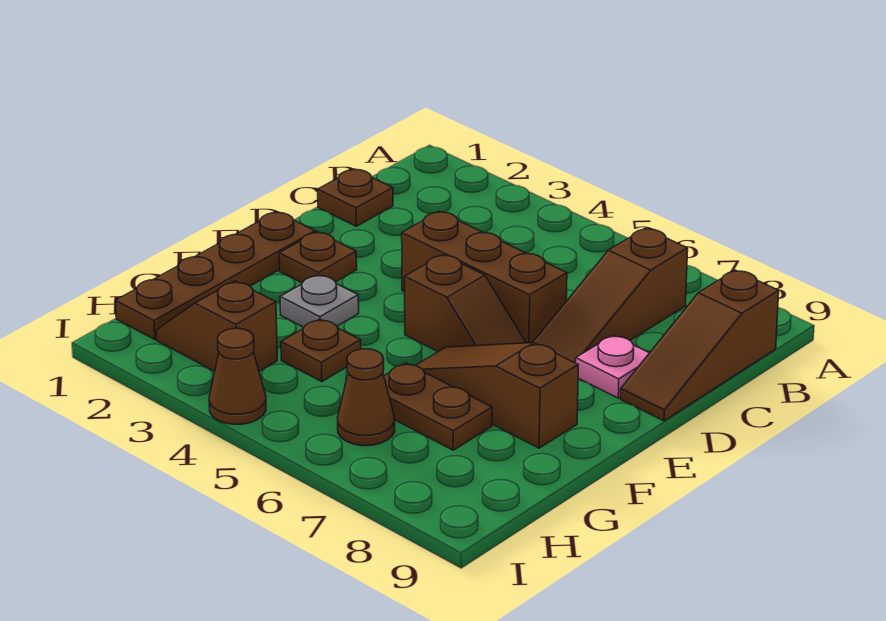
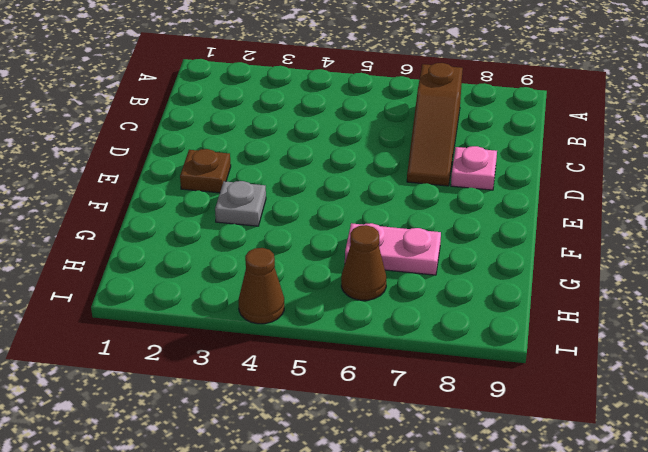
pink 1x2 plate [345,223,441,275] -> brown 1x2 plate [384,363,492,450]
none -> brown 1x3 slope [621,270,779,421]
none -> brown 1x1 plate [318,169,393,226]
none -> brown 1x3 brick [402,211,567,343]

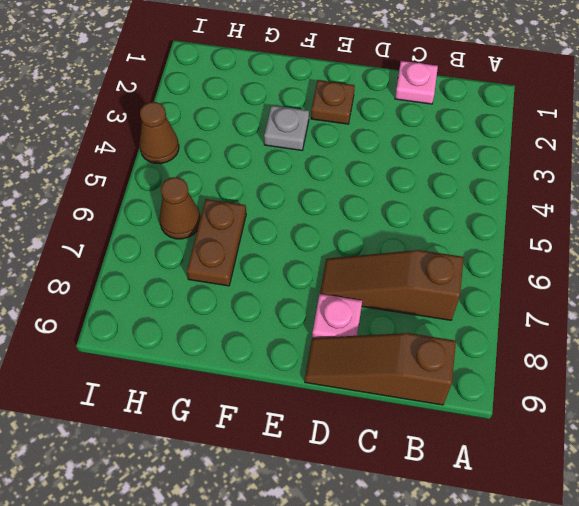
pink 1x1 plate [395,61,438,104] -> brown 1x1 plate [318,169,393,226]
none -> brown 1x3 brick [402,211,567,343]
none -> brown 1x4 plate [115,212,315,339]
none -> brown 1x2 slope [405,255,526,352]

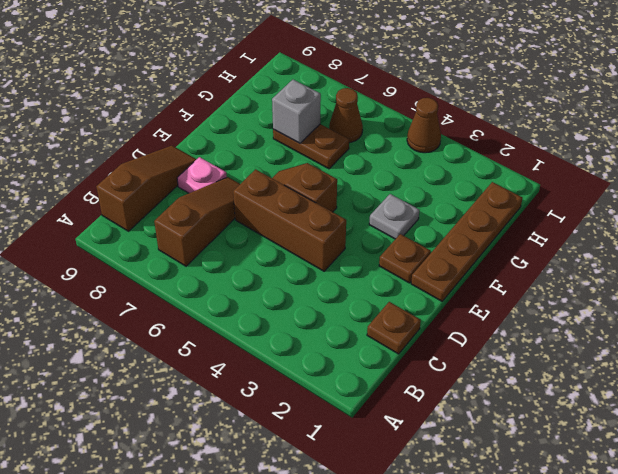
grey 1x1 brick [272,80,321,143] -> none
none -> brown 1x3 slope [415,343,578,448]
none -> brown 1x1 plate [281,319,361,382]
none -> brown 1x2 slope [156,281,277,371]

